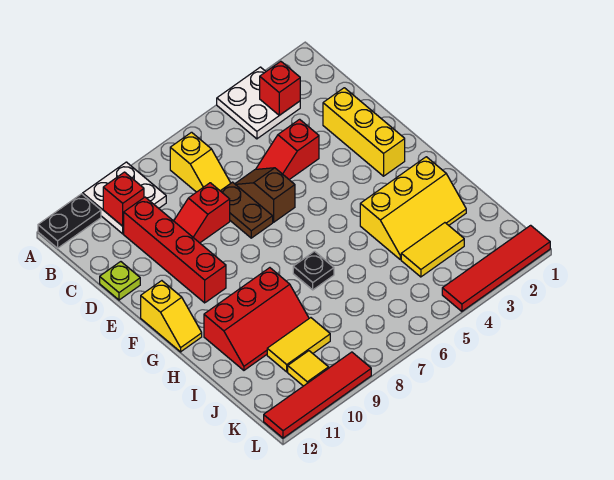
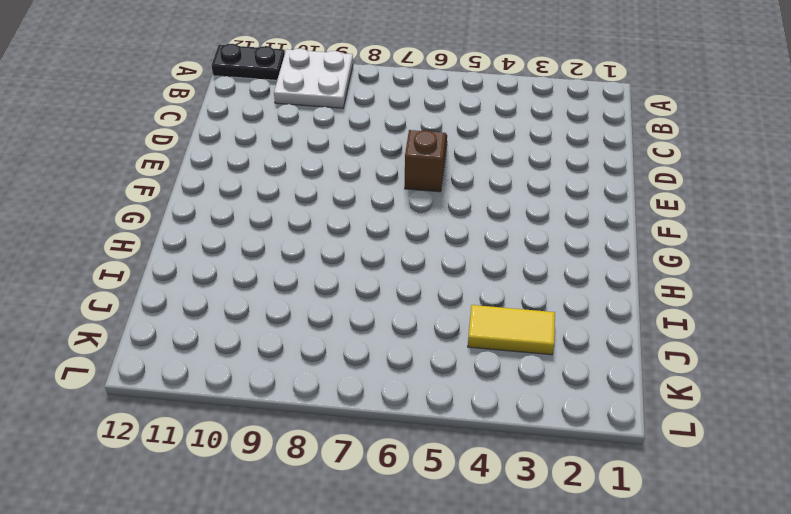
none -> white 2x2 plate [217,67,300,139]
none -> yellow 1x2 slope [170,132,231,192]
none -> red 1x4 brick [124,197,226,303]

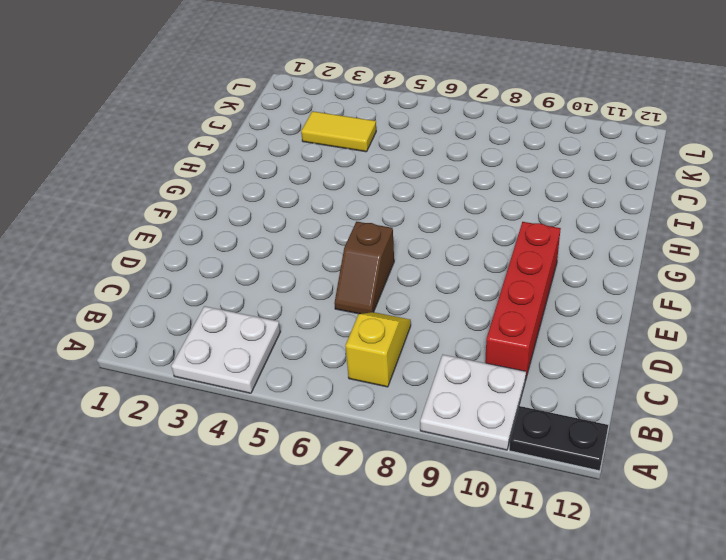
none -> yellow 1x3 brick [323,88,405,176]
none -> red 1x2 slope [256,119,319,180]
none -> brown 1x2 plate [221,182,273,238]

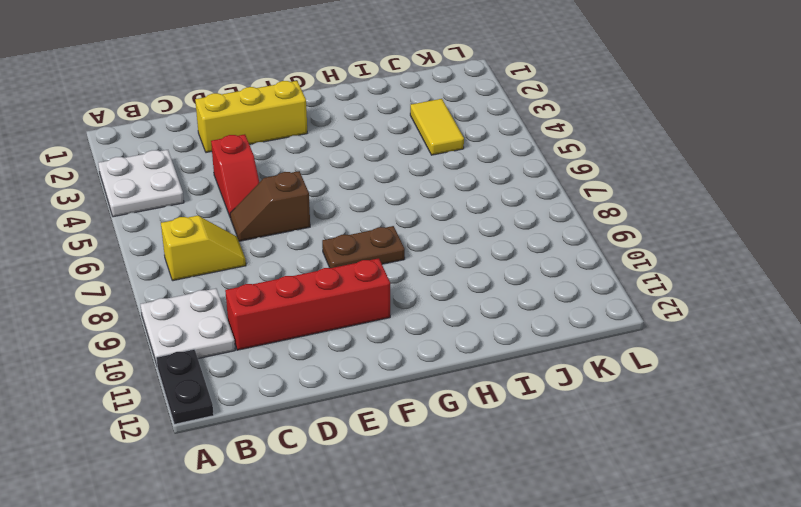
brown 1x2 plate [322,226,405,268] -> brown 1x2 plate moved to [221,182,273,238]
none -> red 1x2 slope [174,183,230,243]
none -> lime 1x1 plate [100,262,140,300]
none -> yellow 1x2 slope [141,281,202,352]

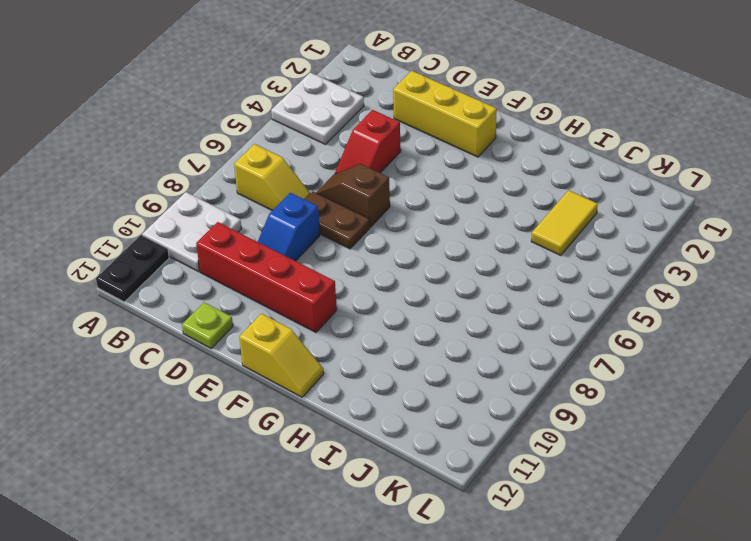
blue 1x2 slope [258,193,320,261] -> red 1x2 slope [174,183,230,243]
none -> yellow 2x3 slope [360,157,466,260]
none -> black 1x1 plate [293,251,334,290]
none -> red 2x3 slope [204,268,309,370]

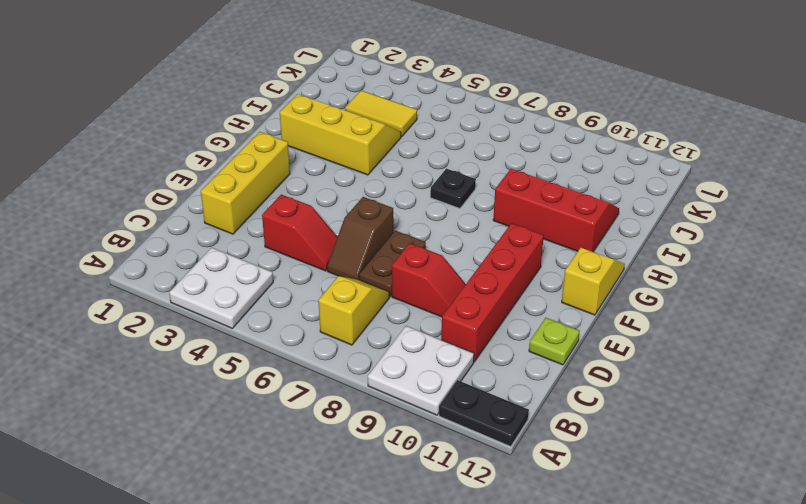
none -> yellow 1x2 tile [267,318,330,372]
none -> yellow 1x1 tile [288,351,329,386]
none -> red 1x4 tile [442,225,550,311]

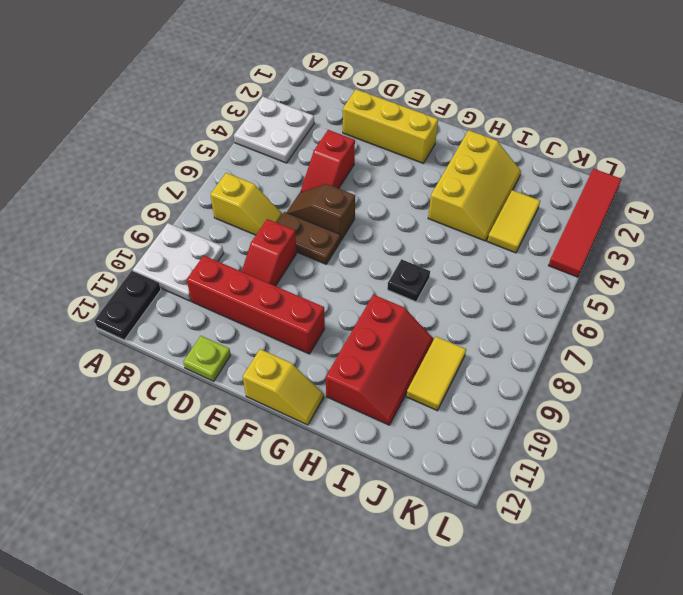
none -> yellow 1x1 tile [288,351,329,386]
none -> red 1x4 tile [264,352,371,438]
none -> red 1x1 brick [260,61,300,115]

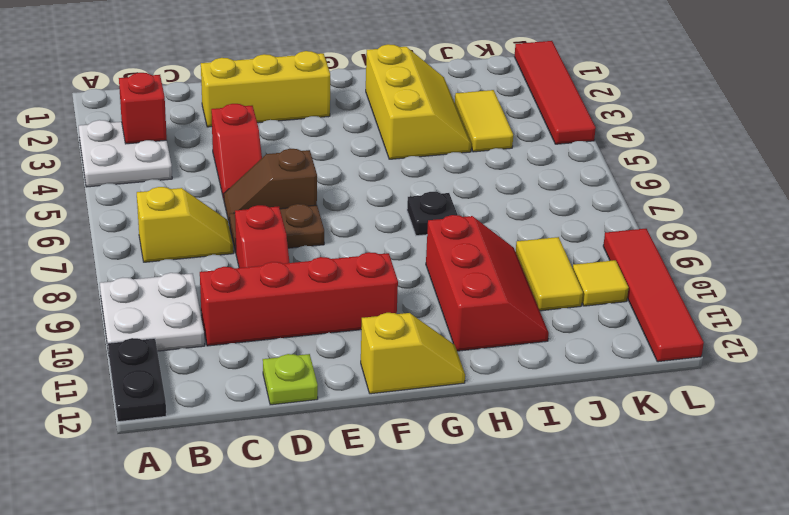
none -> red 1x1 brick [103,172,144,226]

